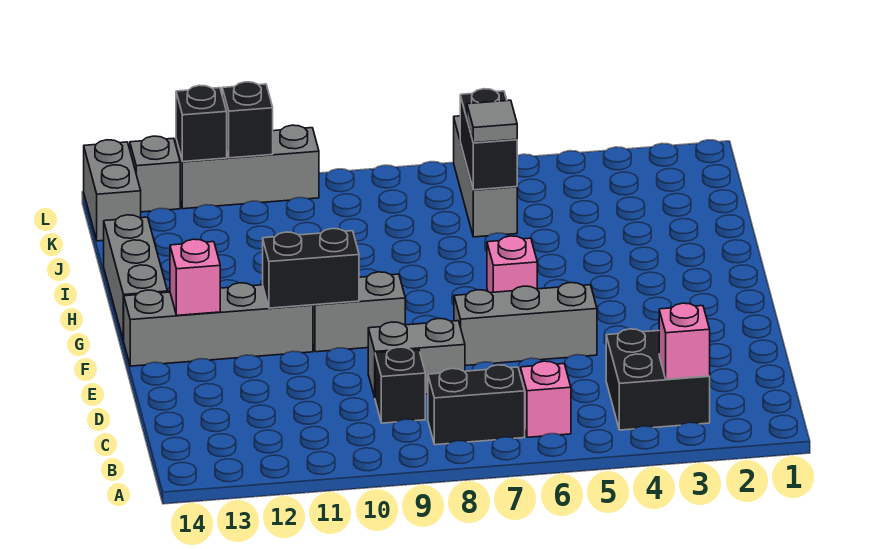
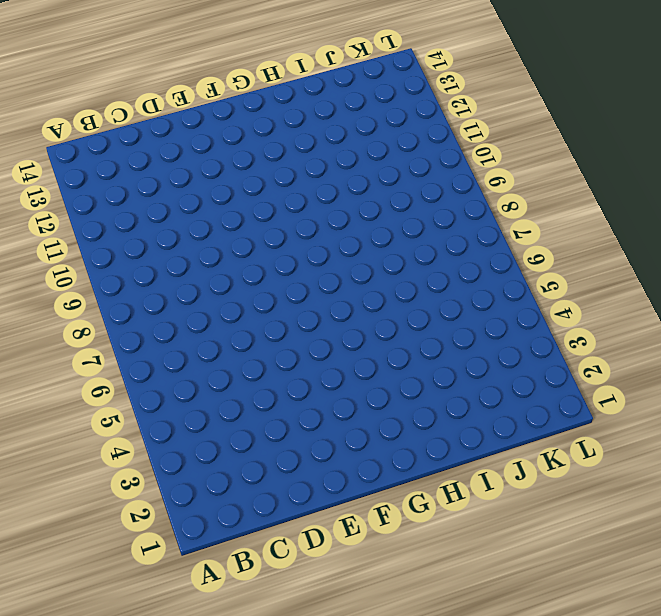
none -> black 2x2 brick [606,329,710,430]
none -> pink 1x1 brick [520,361,571,437]
none -> black 1x2 brick [428,365,525,445]

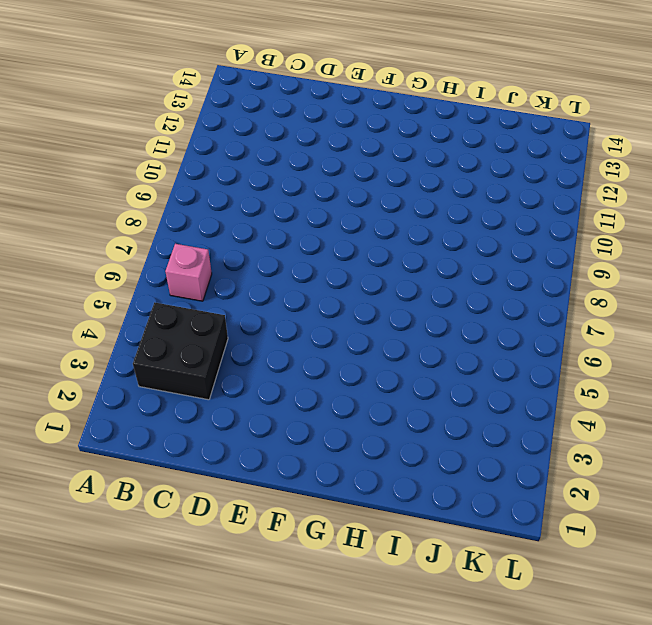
none -> black 1x2 brick [428,365,525,445]
none -> black 1x1 brick [375,347,425,423]
none -> grey 1x2 brick [368,318,465,397]

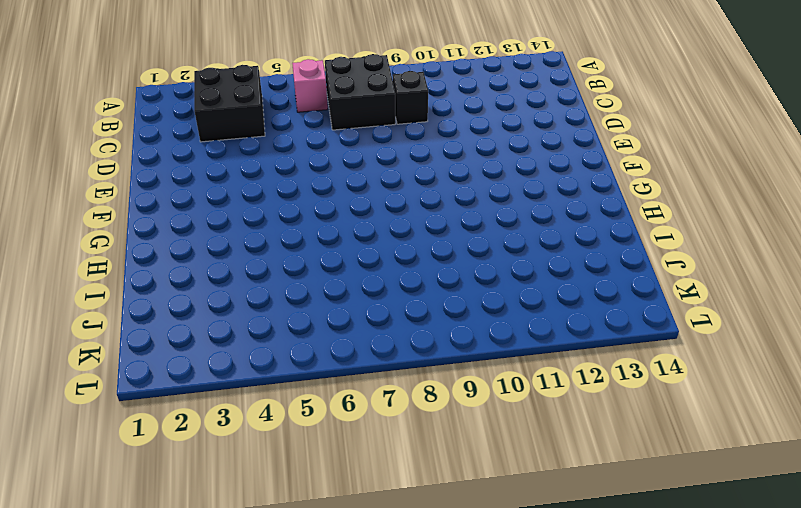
black 2x2 brick [325,54,395,130] -> black 1x2 brick [428,365,525,445]
none -> grey 1x2 brick [368,318,465,397]
none -> grey 1x3 brick [454,283,597,366]
none -> grey 1x2 brick [313,272,405,352]

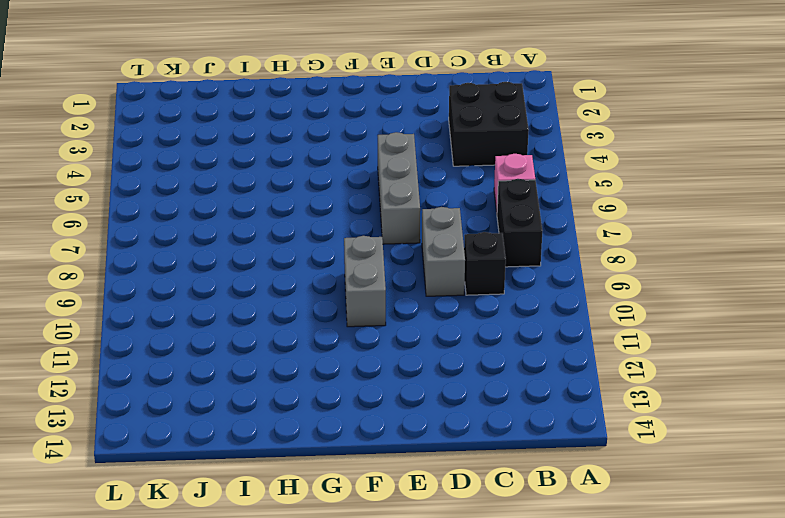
none -> grey 1x4 brick [124,283,313,366]
none -> pink 1x1 brick [487,236,537,293]
none -> grey 1x3 brick [104,215,167,341]

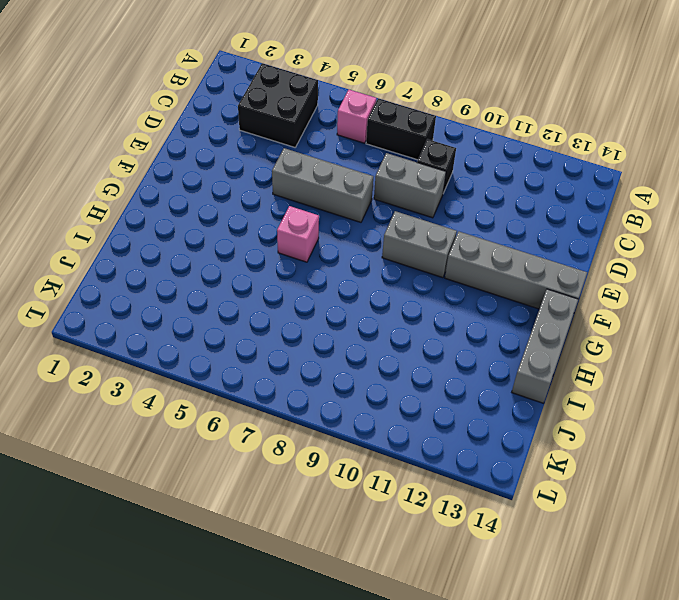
none -> grey 1x3 brick [454,116,517,237]
none -> grey 1x2 brick [84,140,141,241]
none -> grey 1x3 brick [176,125,319,209]

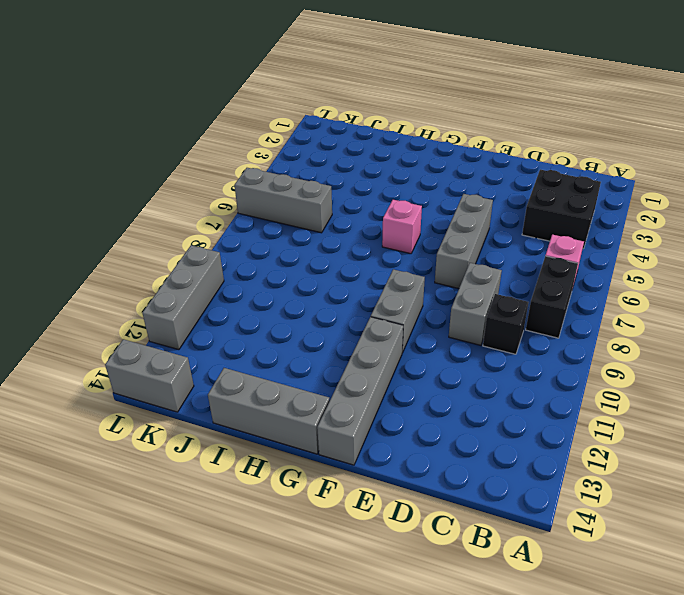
none -> grey 1x1 brick [130,136,180,212]
none -> pink 1x1 brick [659,303,710,379]
none -> black 1x2 brick [263,229,359,308]

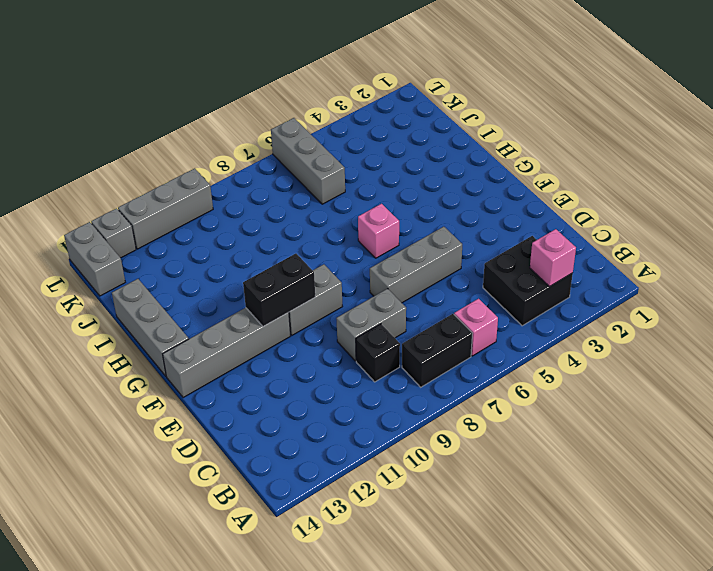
none -> pink 1x1 brick [170,239,220,315]
none -> black 1x2 brick [460,89,517,190]
none -> black 1x1 brick [222,82,273,158]

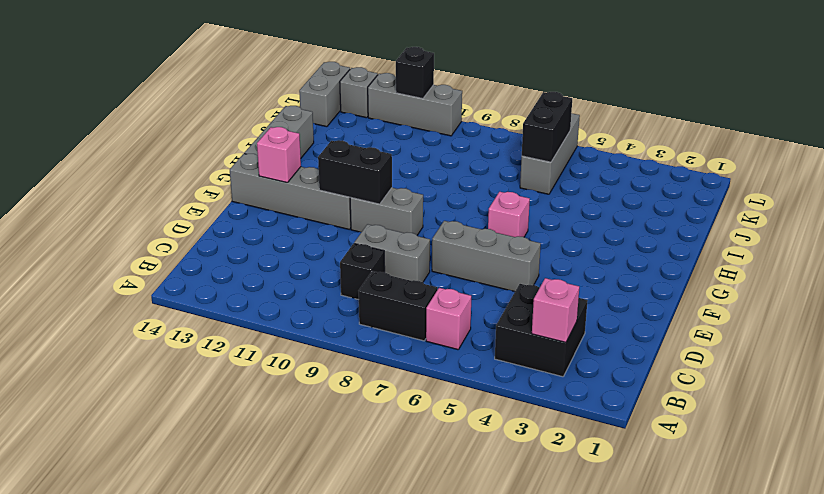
none -> black 1x1 brick [176,85,227,162]
none -> grey 1x1 tile [467,100,517,143]

